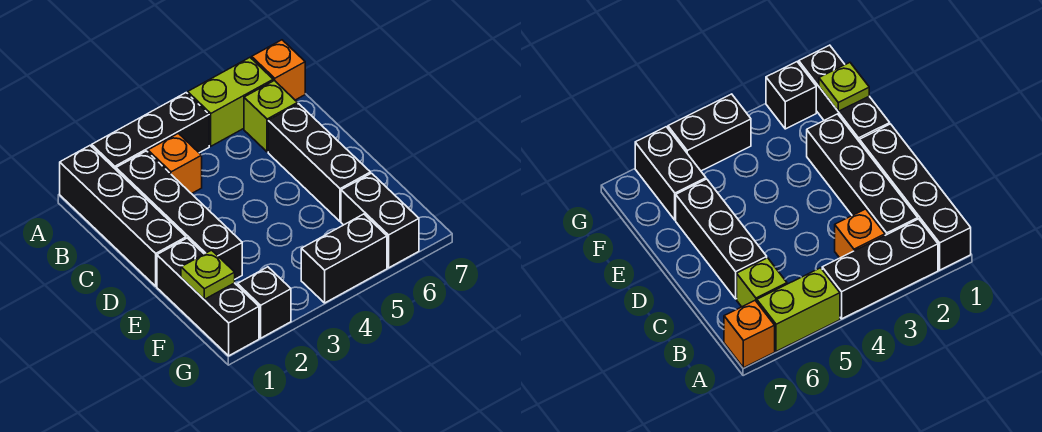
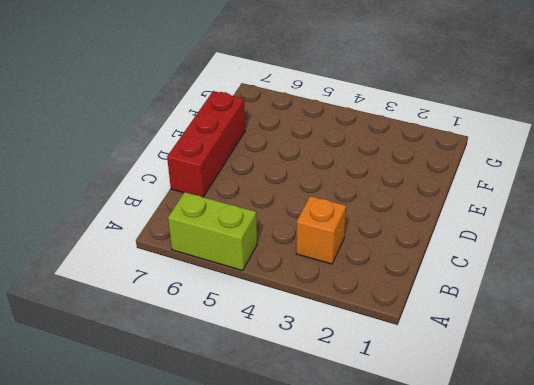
red 1x3 brick [167,91,245,197] -> none
none -> black 1x4 brick [60,146,186,286]
none -> black 1x3 brick [92,93,209,169]
none -> orange 1x1 brick [252,40,305,100]

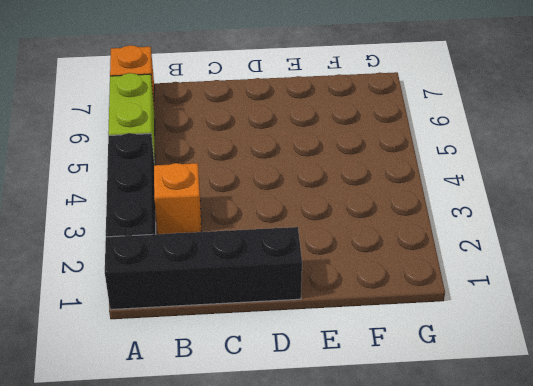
none -> black 1x4 brick [116,151,242,279]
none -> lime 1x1 brick [244,80,298,152]
none -> black 1x3 brick [268,104,370,221]

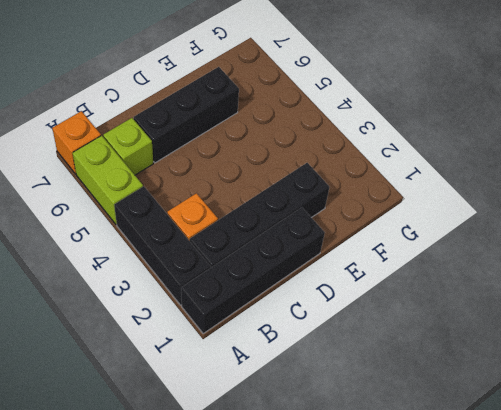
none -> black 1x3 brick [157,238,259,356]
none -> black 1x2 brick [341,173,419,268]
none -> black 1x1 brick [237,267,291,338]

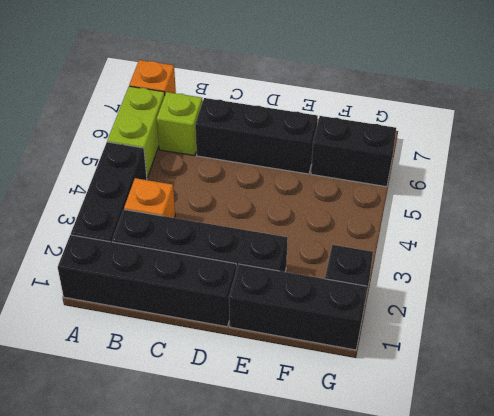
none -> black 1x2 brick [301,214,387,303]
none -> lime 1x1 plate [181,250,235,299]

